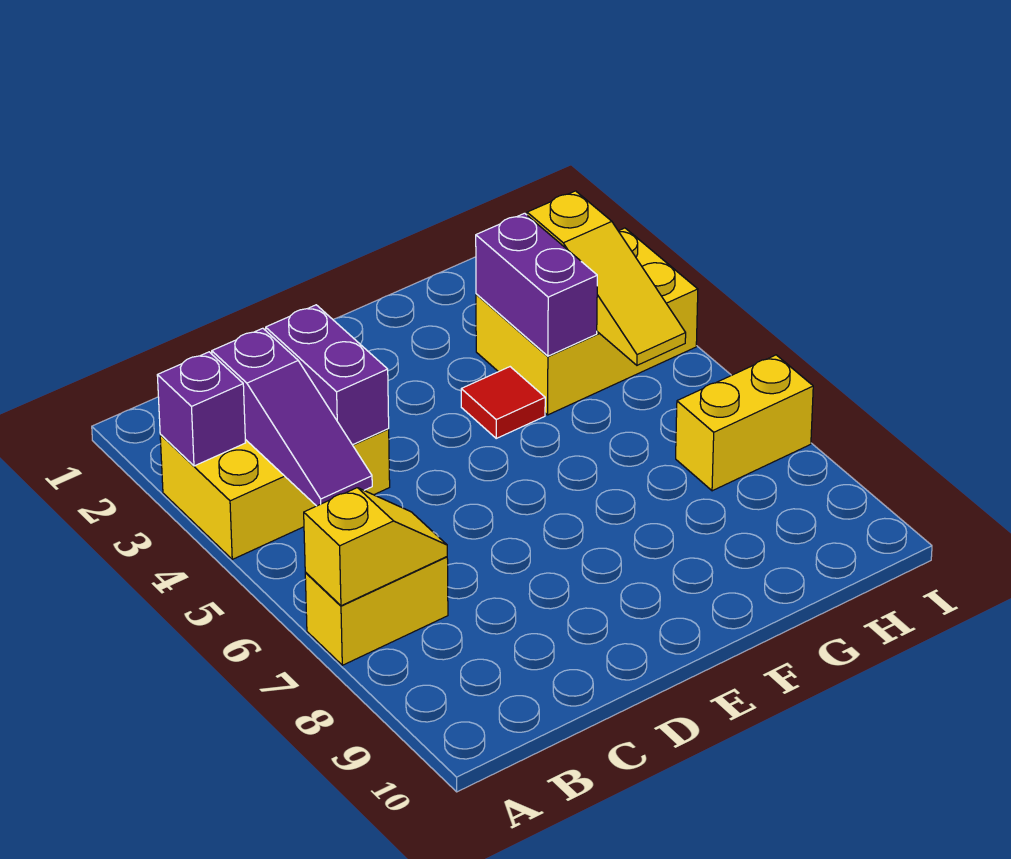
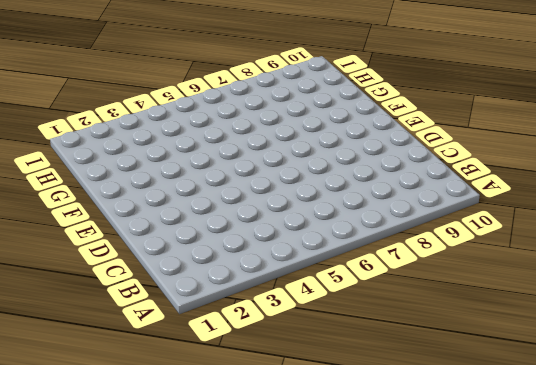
none -> yellow 2x3 brick [160,429,390,559]
none -> yellow 1x2 brick [305,557,448,665]

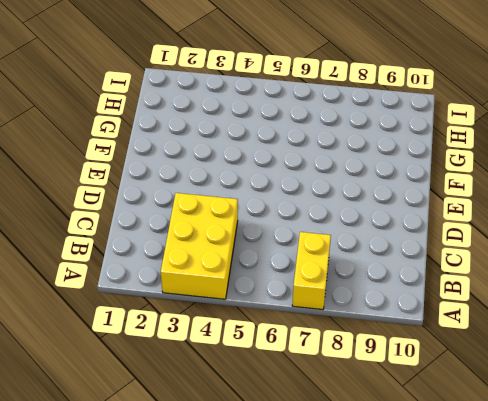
none -> red 1x1 tile [461,367,545,438]
none -> yellow 2x3 brick [476,228,698,415]

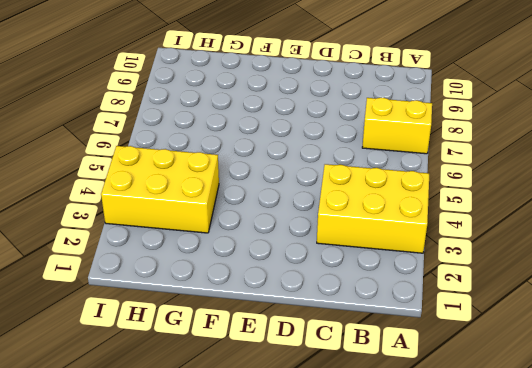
none -> red 1x1 tile [461,367,545,438]
none -> yellow 1x2 brick [676,355,813,491]

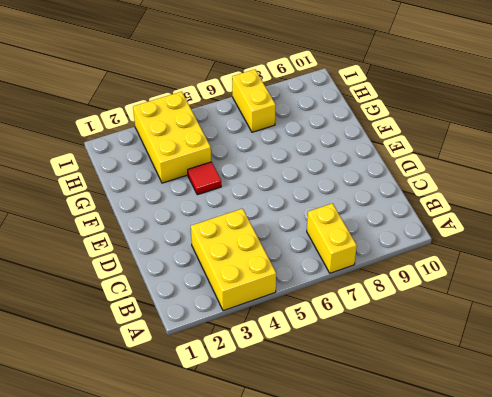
none -> purple 1x1 brick [157,352,245,466]
none -> yellow 1x2 slope [304,488,447,606]

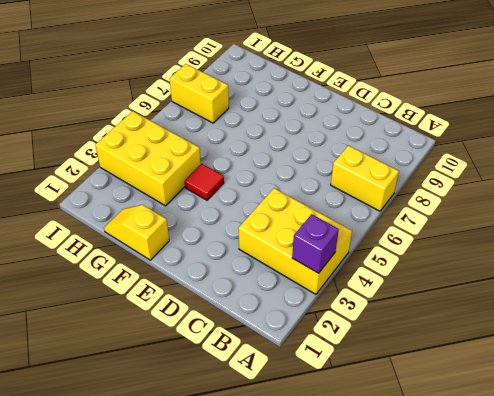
yellow 1x2 slope [104,205,169,260] -> yellow 1x2 slope moved to [304,488,447,606]
none -> purple 1x3 slope [212,328,372,506]
none -> purple 1x2 brick [266,305,389,445]

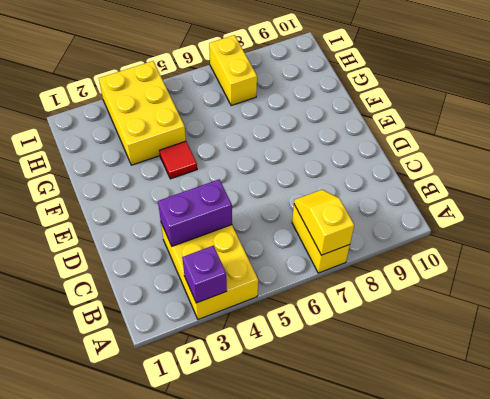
none -> purple 1x3 slope [212,328,372,506]
none -> purple 1x2 brick [476,213,597,356]

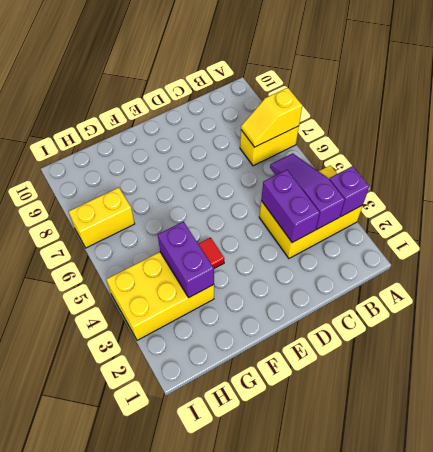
none -> yellow 1x3 slope [527,191,686,365]

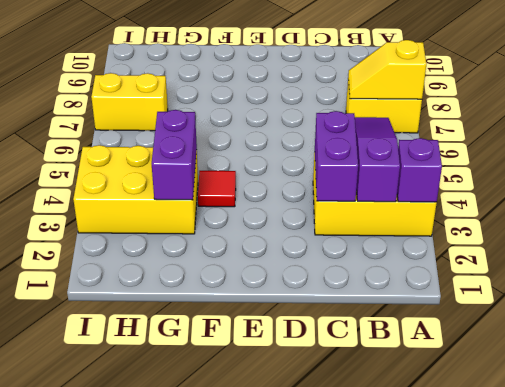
none -> yellow 1x3 slope [527,191,686,365]

